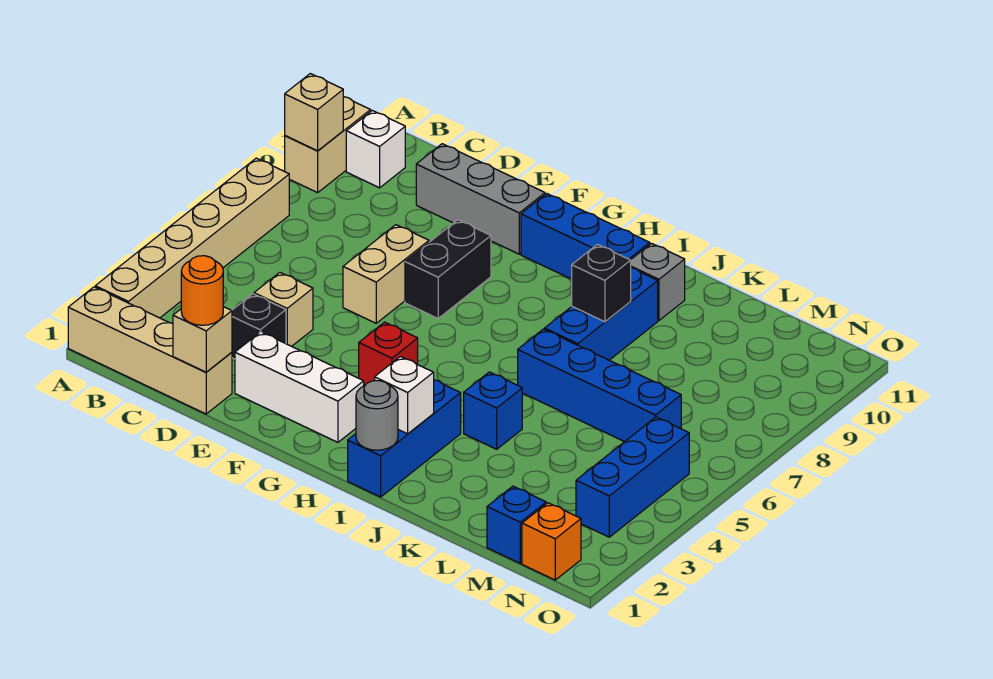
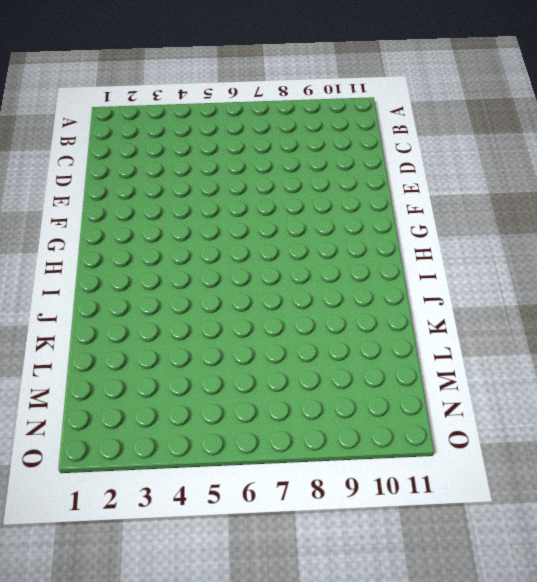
none -> tan 1x4 brick [68,287,232,414]
none -> tan 1x6 brick [95,158,289,318]
none -> tan 1x2 brick [285,97,371,193]

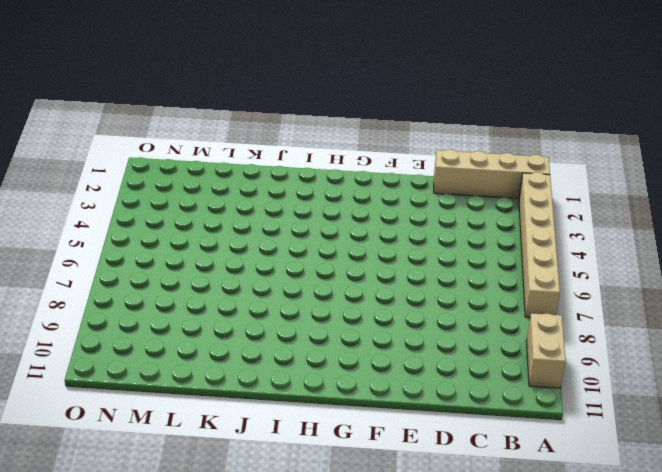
none -> white 1x1 brick [346,111,405,188]
none -> black 1x1 brick [232,294,286,359]
none -> tan 1x1 brick [254,273,313,346]

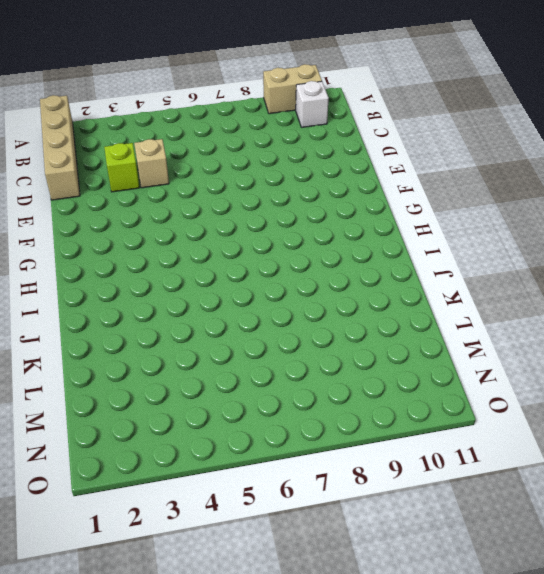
lime 1x1 brick [104,143,140,192] -> black 1x1 brick [232,294,286,359]
none -> tan 1x6 brick [95,158,289,318]
none -> grey 1x3 brick [416,144,545,254]
none -> white 1x3 brick [235,332,364,442]

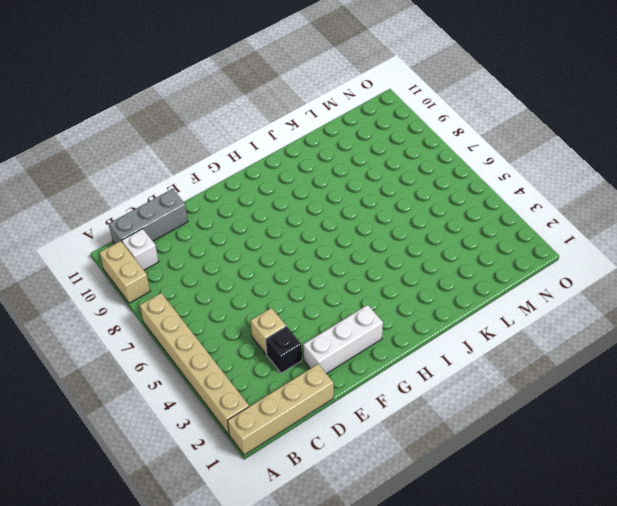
grey 1x3 brick [109,189,188,244] -> grey 1x3 brick moved to [416,144,545,254]
none -> tan 1x2 brick [343,225,429,323]
none -> black 1x2 brick [405,220,491,318]
none -> red 1x1 brick [359,322,418,386]

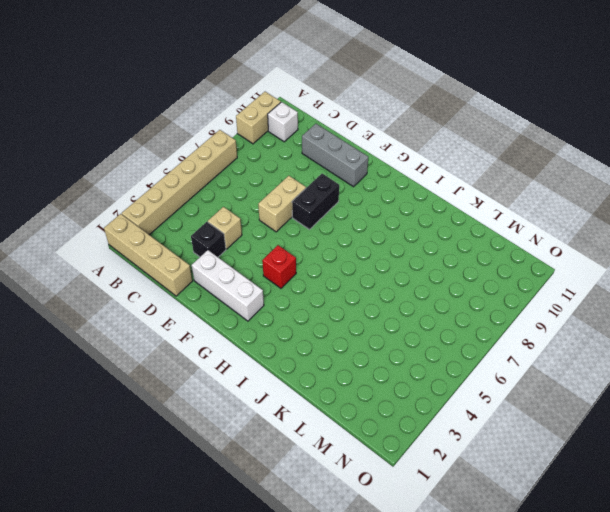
none -> blue 1x3 brick [521,194,650,279]
none -> blue 1x3 brick [348,380,461,497]
none -> blue 1x1 brick [464,372,522,449]

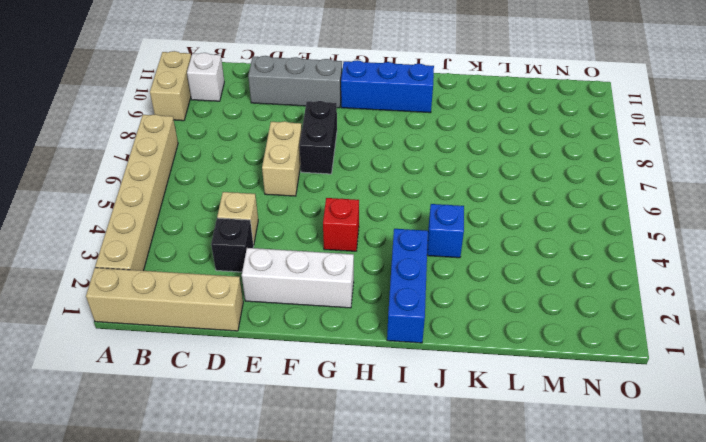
none -> blue 1x4 brick [518,329,681,442]
none -> blue 1x3 brick [545,268,658,360]
none -> grey 1x1 brick [631,243,685,321]

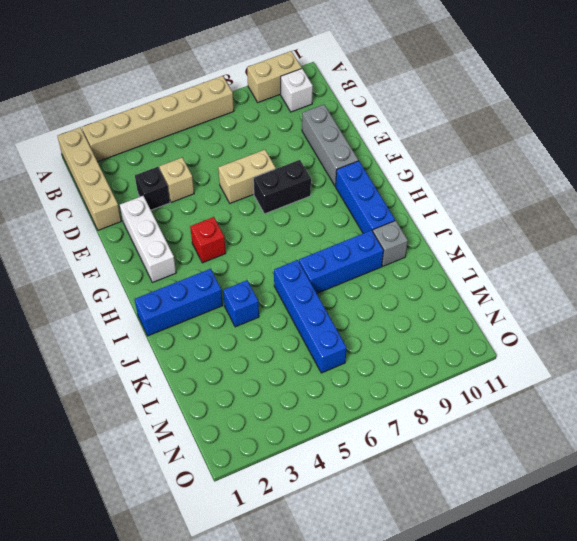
none -> blue 1x1 brick [487,486,546,563]
none -> orange 1x1 brick [522,503,581,580]
none -> blue 1x3 brick [576,417,689,537]

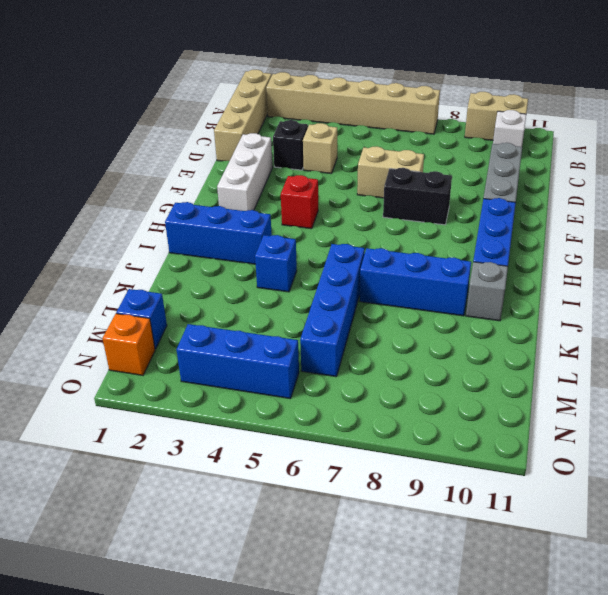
none -> tan 1x1 brick [285,74,343,151]
none -> tan 1x1 brick [173,307,232,372]
none -> grey 1x1 round brick [356,381,398,450]

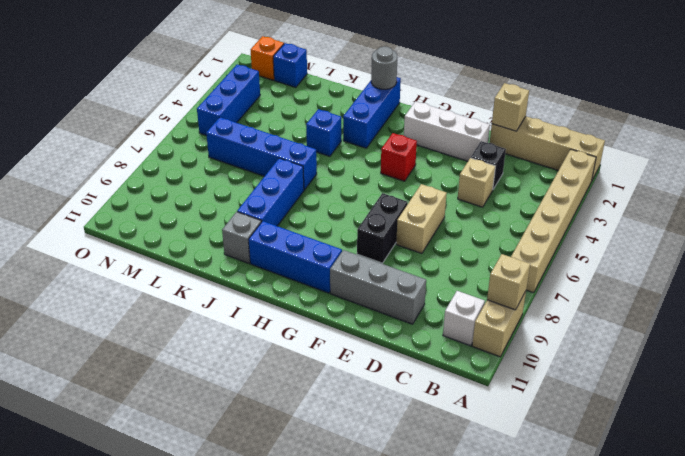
none -> white 1x1 brick [375,356,434,434]
none -> black 1x1 brick [572,245,631,322]
none -> orange 1x1 round brick [181,256,223,325]

